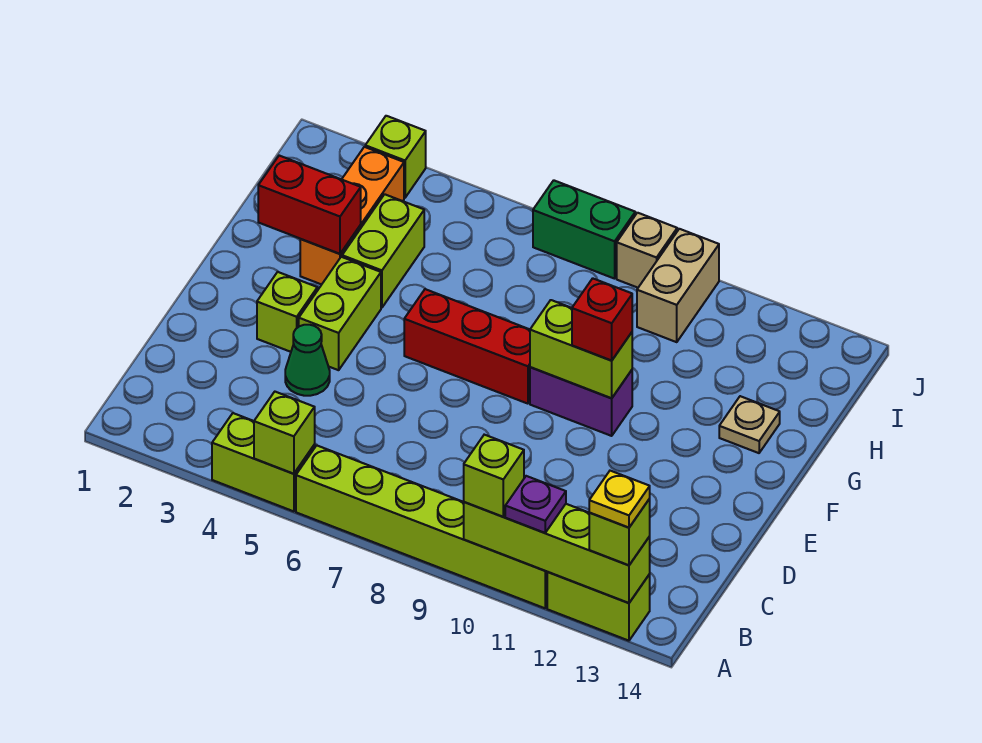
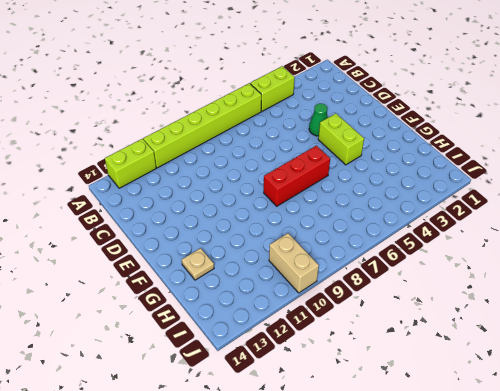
none -> lime 1x1 brick [257,272,317,352]
none -> purple 1x2 brick [530,367,632,436]
none -> orange 1x3 brick [300,147,404,285]

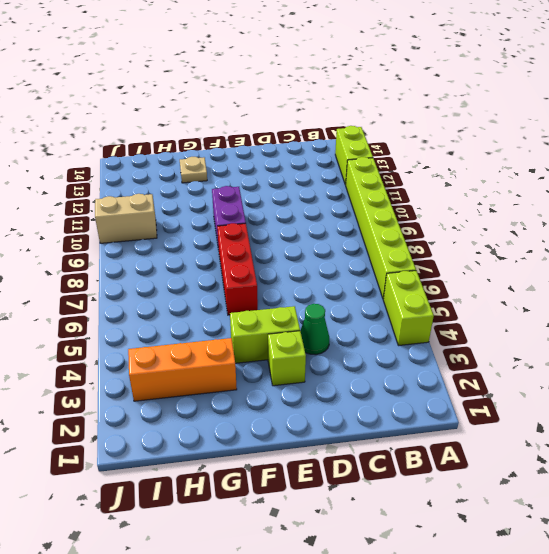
none -> lime 1x2 brick [342,194,424,308]
none -> lime 1x1 brick [365,116,426,198]
none -> green 1x2 brick [533,180,635,279]

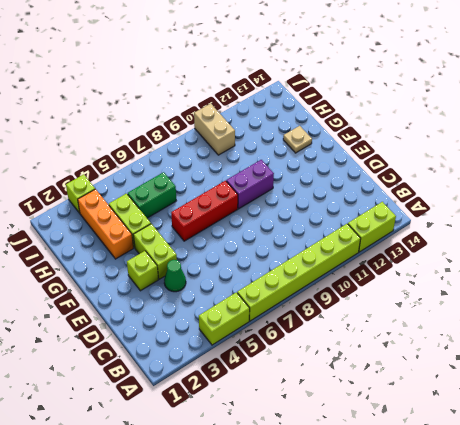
green 1x2 brick [128,172,176,218] -> green 1x2 brick moved to [533,180,635,279]
none -> tan 1x1 brick [617,213,677,288]
none -> lime 1x1 brick [254,392,315,474]
none -> lime 1x4 brick [464,502,650,603]

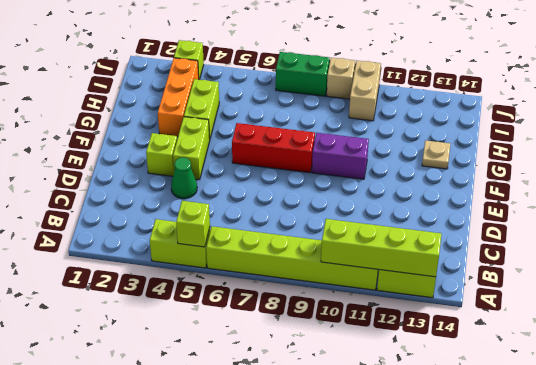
none -> lime 1x2 brick [530,300,632,398]
none -> red 1x2 brick [258,156,361,254]
none -> lime 1x1 brick [464,435,524,517]

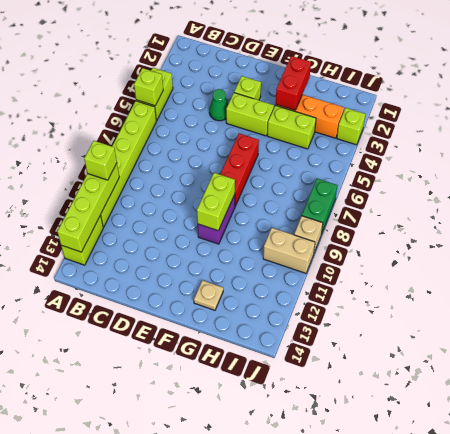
none -> purple 1x1 plate [505,476,566,533]
none -> lime 1x1 brick [589,499,650,565]
none -> red 1x1 brick [572,278,632,361]

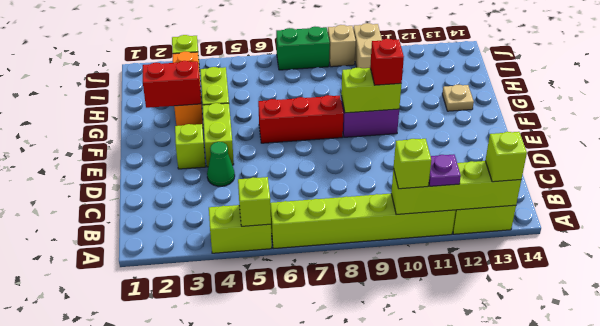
none -> yellow 1x1 plate [589,471,650,527]

